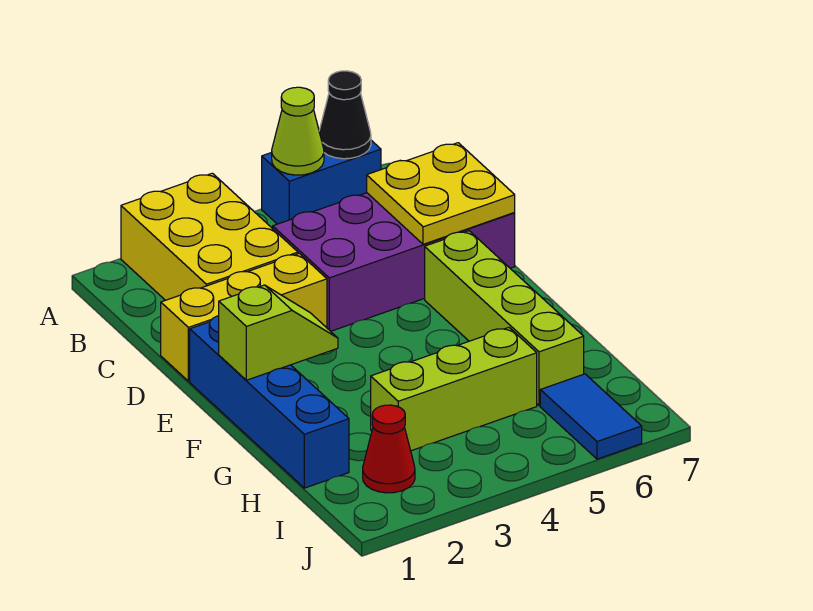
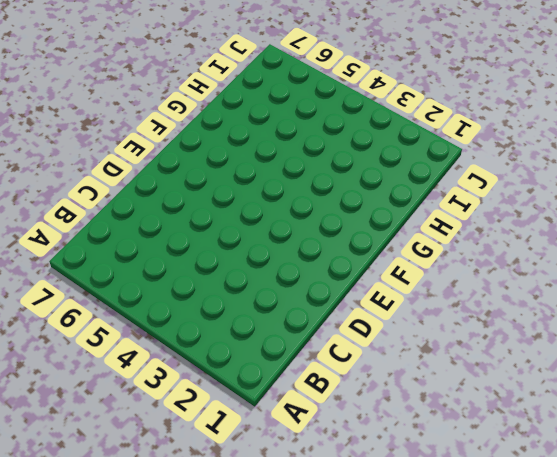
none -> yellow 2x3 brick [121,173,298,300]
none -> blue 1x2 brick [262,140,381,224]
none -> purple 2x4 brick [273,193,515,331]

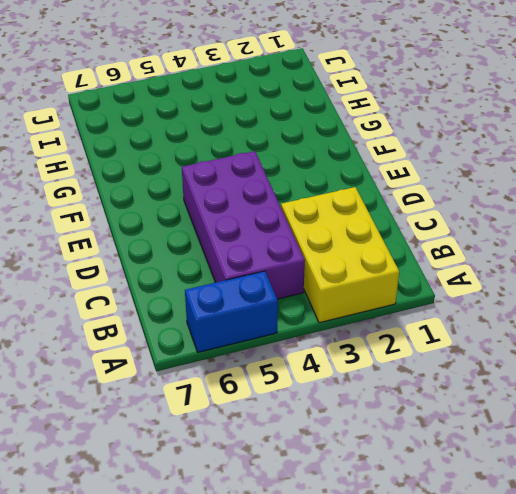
purple 2x4 brick [182,151,305,299] -> purple 2x4 brick turned to [273,193,515,331]
none -> yellow 1x3 brick [161,253,327,381]
none -> blue 1x4 brick [190,316,349,488]
none -> lime 1x4 brick [425,231,584,406]

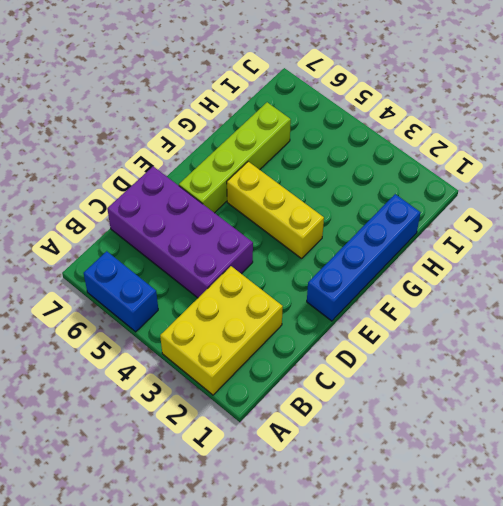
yellow 1x3 brick [227,162,324,259] -> yellow 1x3 brick moved to [161,253,327,381]
none -> lime 1x3 brick [371,328,537,451]
none -> red 1x1 cone [363,405,415,493]
none -> blue 1x2 tile [540,374,642,459]

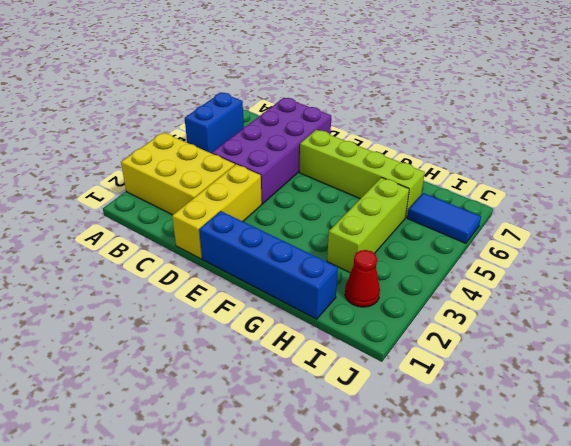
none -> lime 1x1 cone [272,87,324,175]
none -> black 1x1 cone [319,71,371,159]
none -> yellow 2x2 plate [367,143,515,244]

